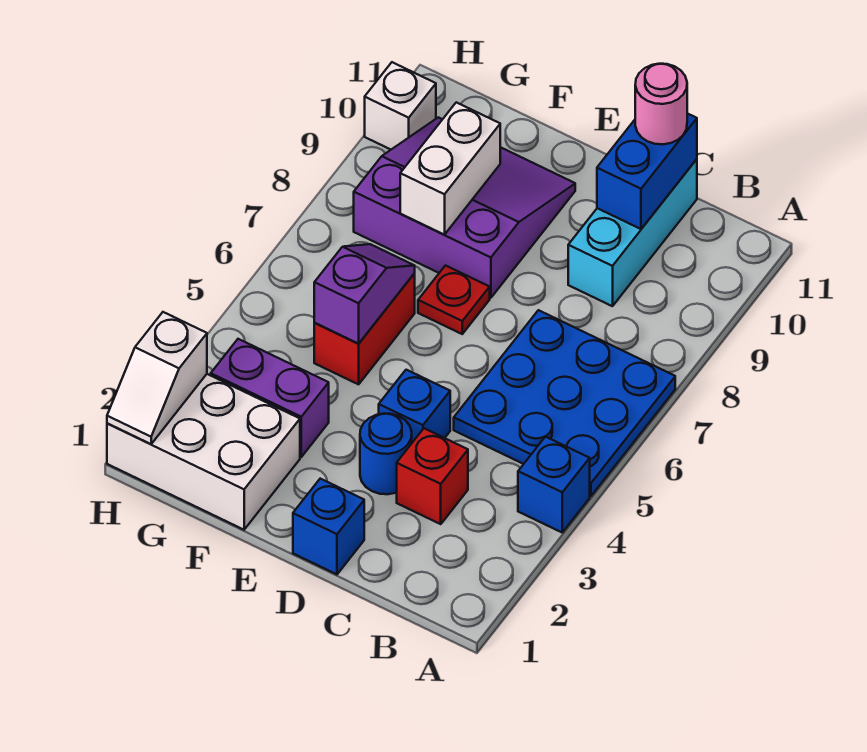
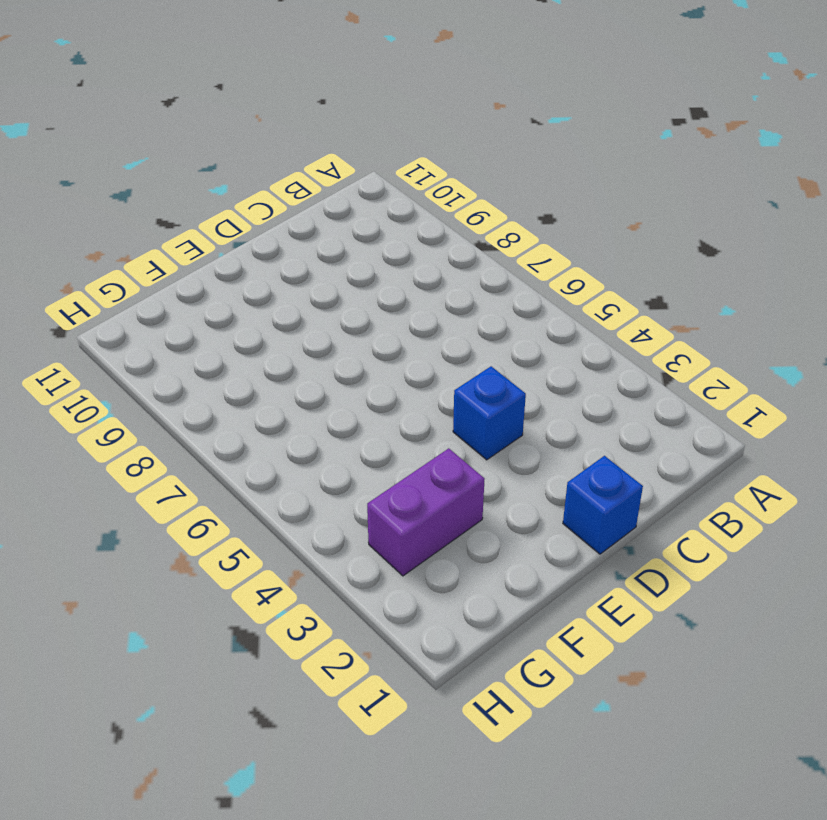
none -> blue 1x1 brick [518,437,590,532]
none -> blue 3x3 plate [454,310,675,496]
none -> red 1x1 brick [397,428,468,524]

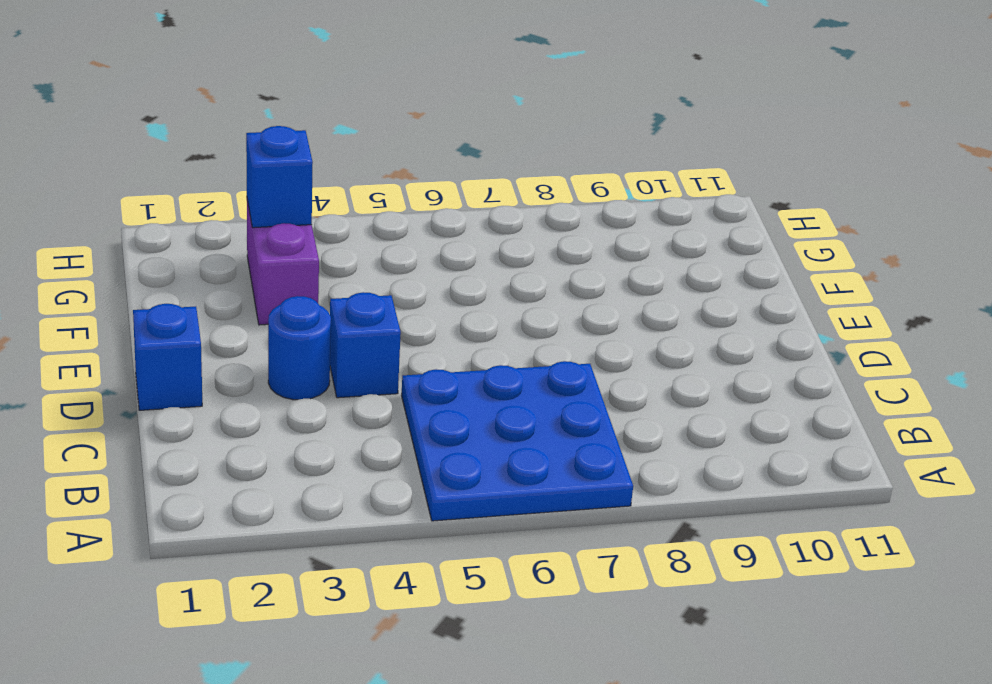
blue 1x1 brick [246,126,313,228] -> blue 1x1 brick moved to [518,437,590,532]
none -> red 1x1 brick [397,428,468,524]
none -> cyan 1x3 brick [568,159,697,306]
none -> red 1x1 plate [418,266,490,334]

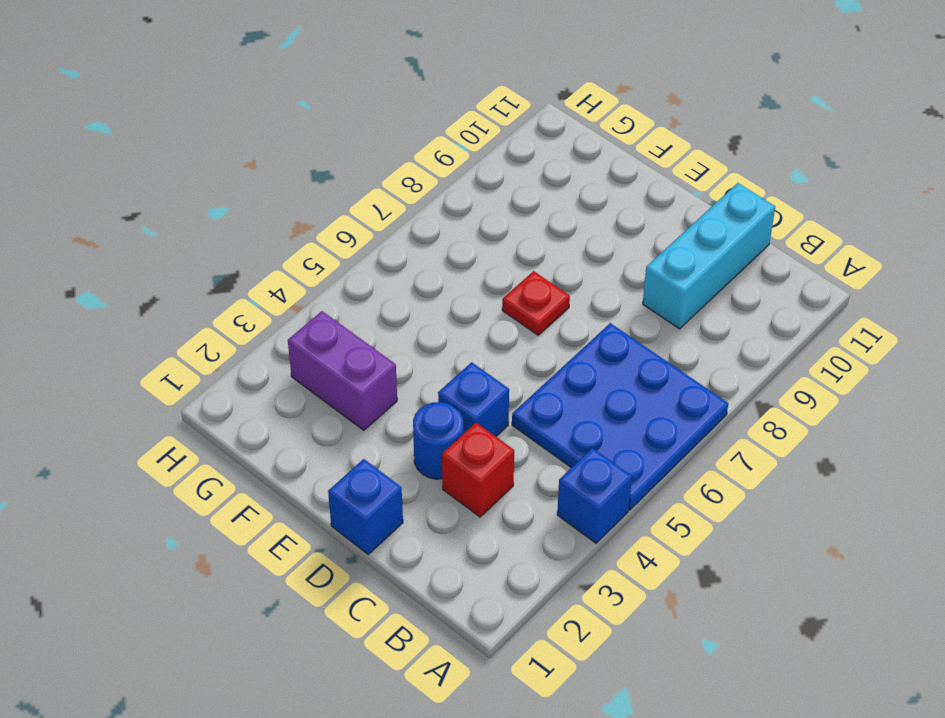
none -> purple 3x3 slope [354,117,575,298]
none -> white 2x3 brick [107,374,300,530]
none -> red 1x2 brick [314,274,415,384]

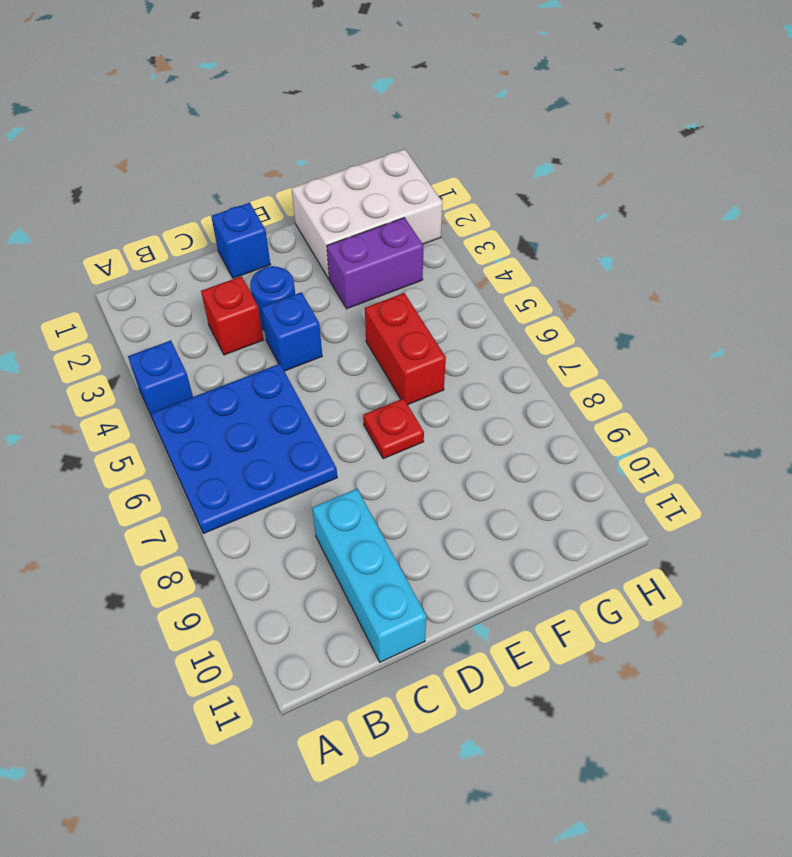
none -> purple 3x3 slope [354,117,575,298]
none -> white 1x1 brick [365,62,436,149]
none -> blue 1x2 brick [597,113,697,229]

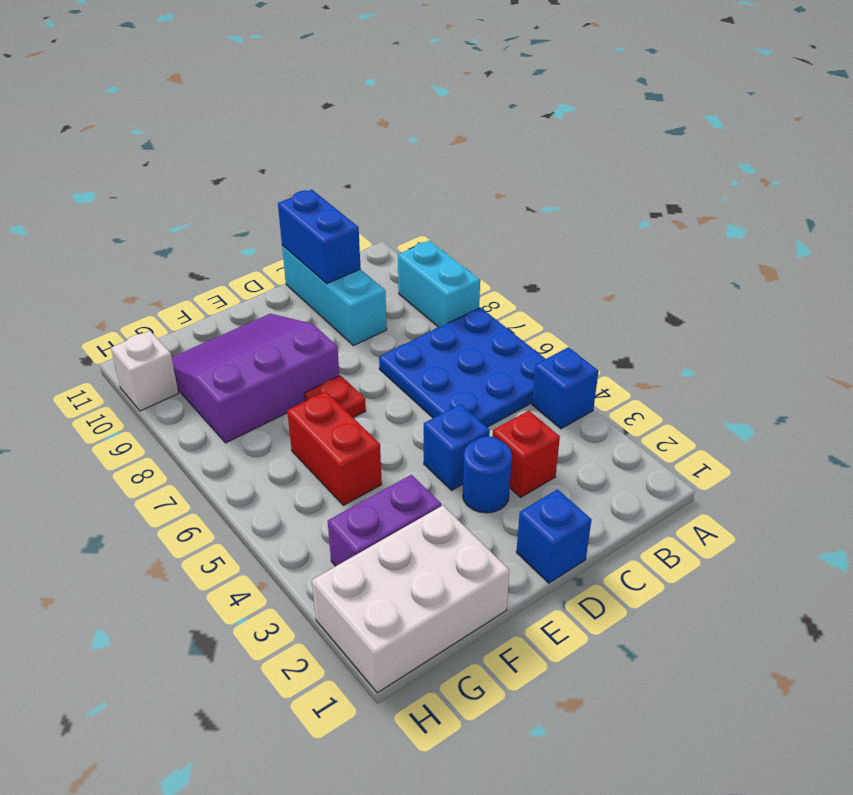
cyan 1x2 brick [398,241,480,327] -> none
none -> purple 1x2 slope [314,244,415,344]
none -> white 1x2 brick [400,102,500,235]
none -> white 1x2 slope [107,312,207,444]

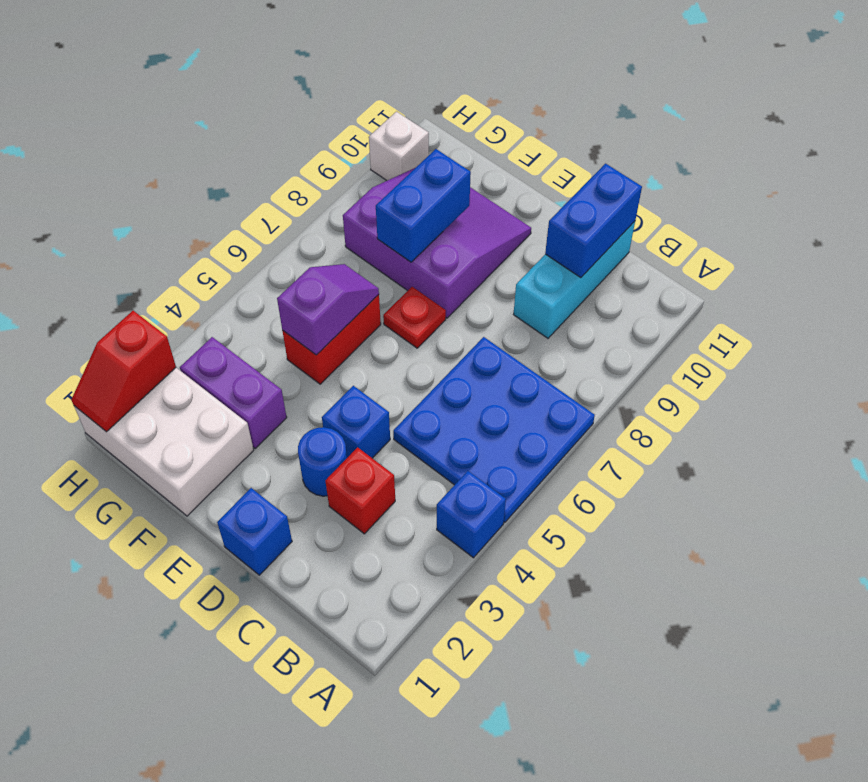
blue 1x2 brick [376,149,471,262] -> white 1x2 brick [400,102,500,235]
red 1x2 slope [71,311,176,432] -> white 1x2 slope [107,312,207,444]
none -> pink 1x1 round brick [635,64,687,144]

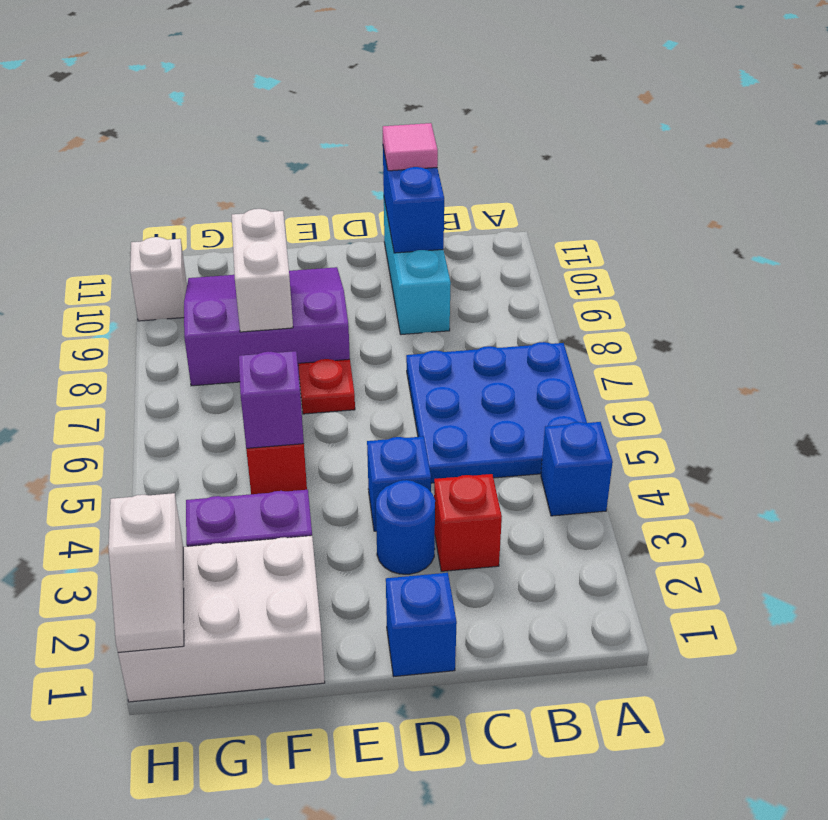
pink 1x1 tile [383,123,438,171] -> pink 1x1 round brick [635,64,687,144]

